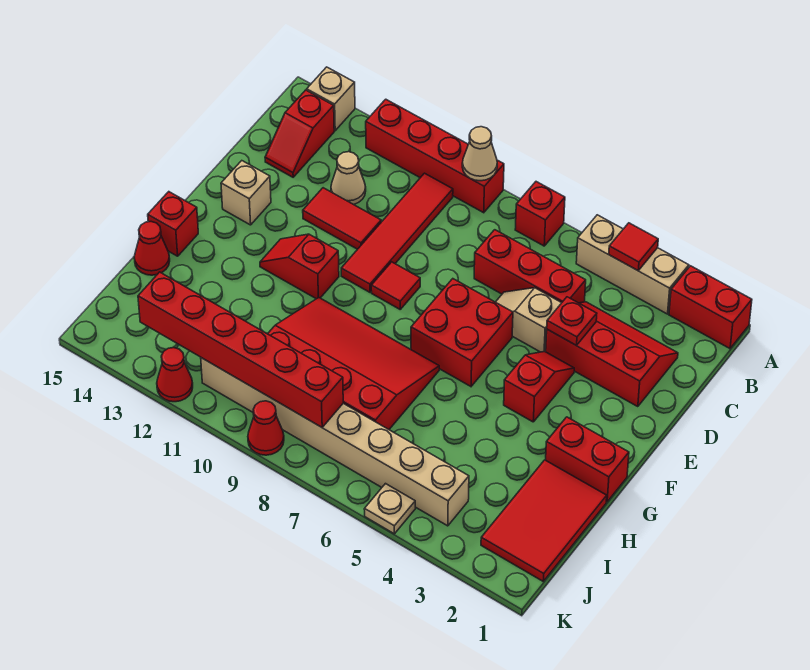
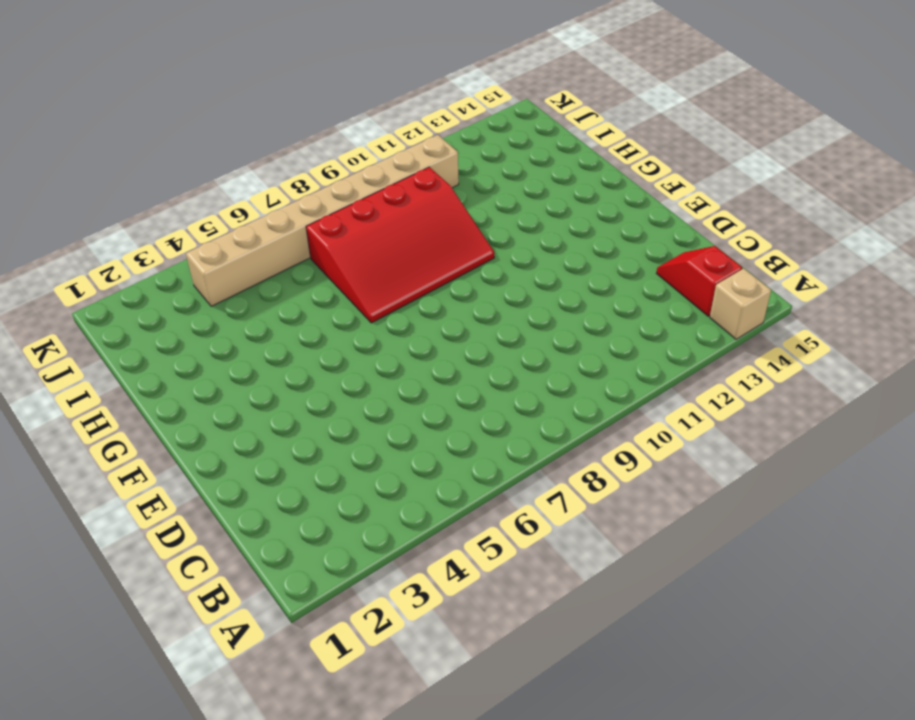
none -> red 1x2 brick [669,266,752,348]
none -> tan 1x3 brick [576,215,689,314]
none -> red 1x1 brick [515,182,565,246]
none -> red 1x4 brick [366,99,504,213]

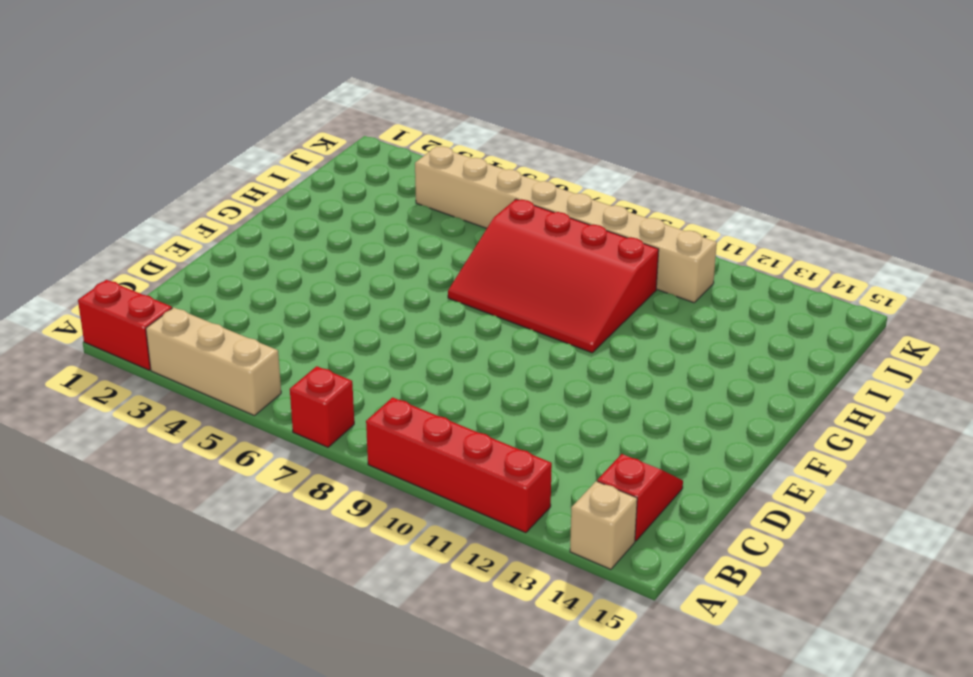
none -> red 1x4 tile [341,173,453,292]
none -> red 2x3 slope [546,302,678,407]
none -> red 1x3 brick [474,230,586,303]
none -> tan 1x1 cone [331,152,366,205]

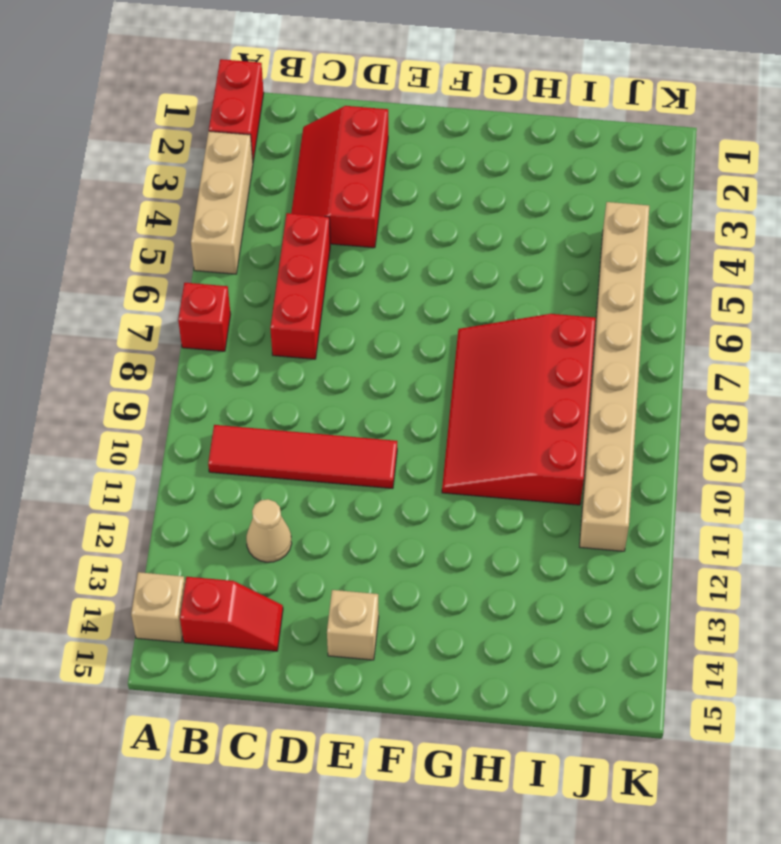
none -> red 1x4 brick [366,99,504,213]
none -> tan 1x2 slope [496,288,561,352]
none -> red 1x2 tile [303,188,381,249]
none -> red 1x2 slope [504,351,574,422]

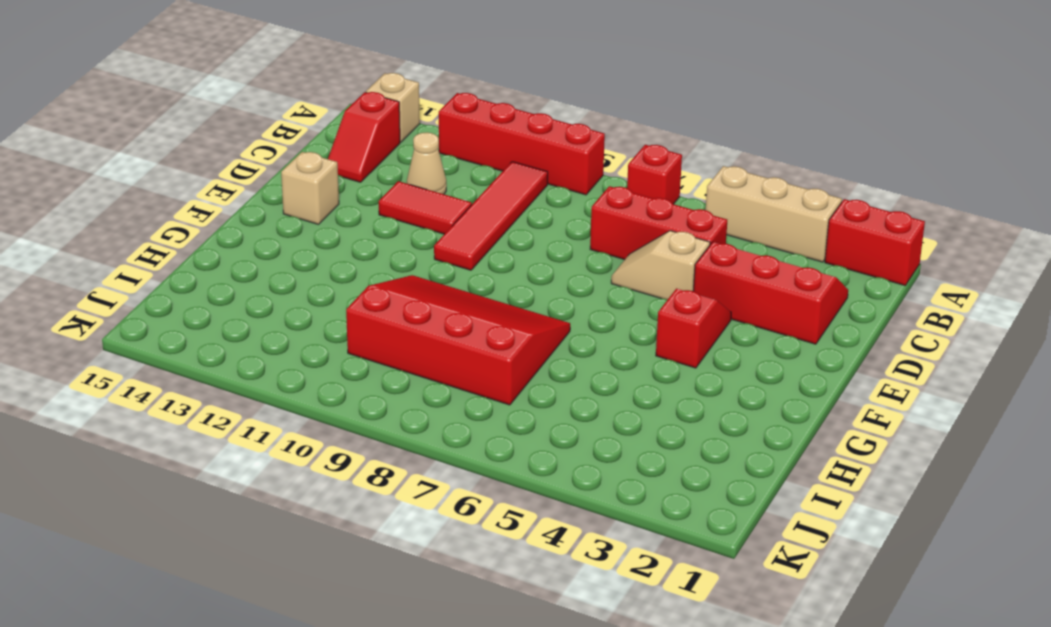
none -> red 2x2 brick [411,279,513,386]
none -> red 1x1 tile [371,262,420,309]
none -> red 1x2 slope [260,234,339,299]
none -> red 1x2 brick [546,417,629,502]

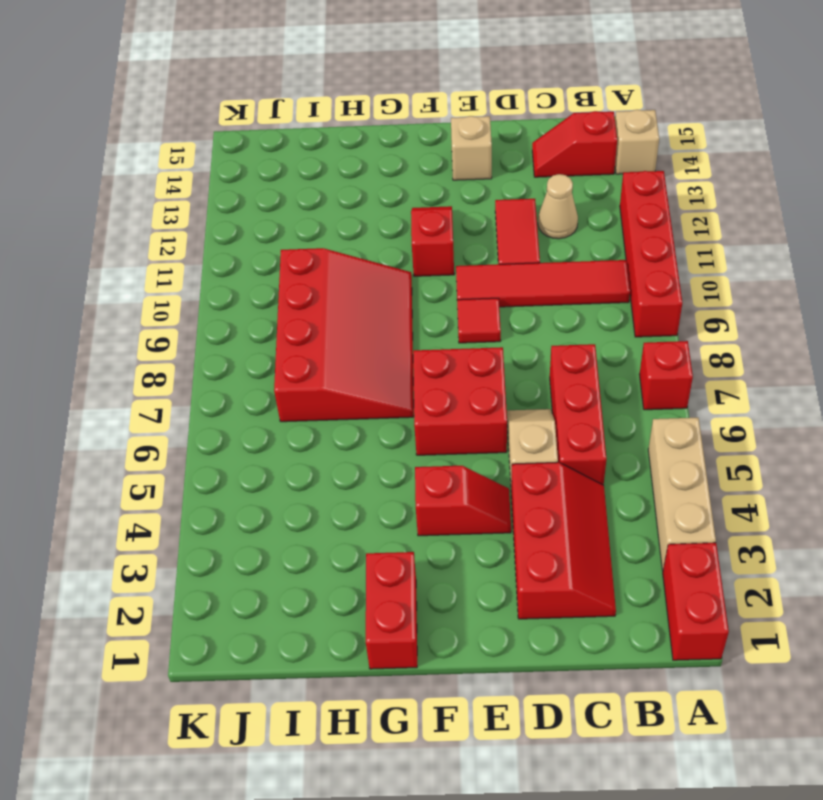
none -> red 1x1 brick [148,192,198,256]
none -> red 2x3 tile [481,460,607,581]
none -> red 1x1 cone [134,222,170,275]
none -> tan 1x8 brick [201,358,469,526]

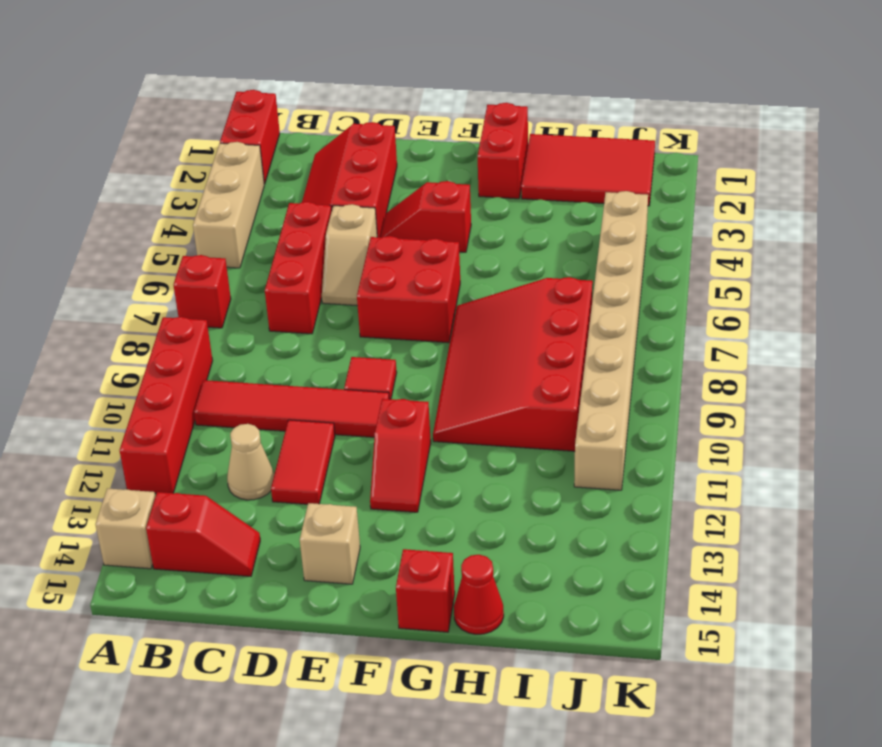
none -> tan 1x1 plate [364,484,415,534]
none -> red 1x1 cone [248,401,284,455]
none -> red 1x1 cone [157,348,193,402]
none -> red 1x1 tile [609,223,658,271]

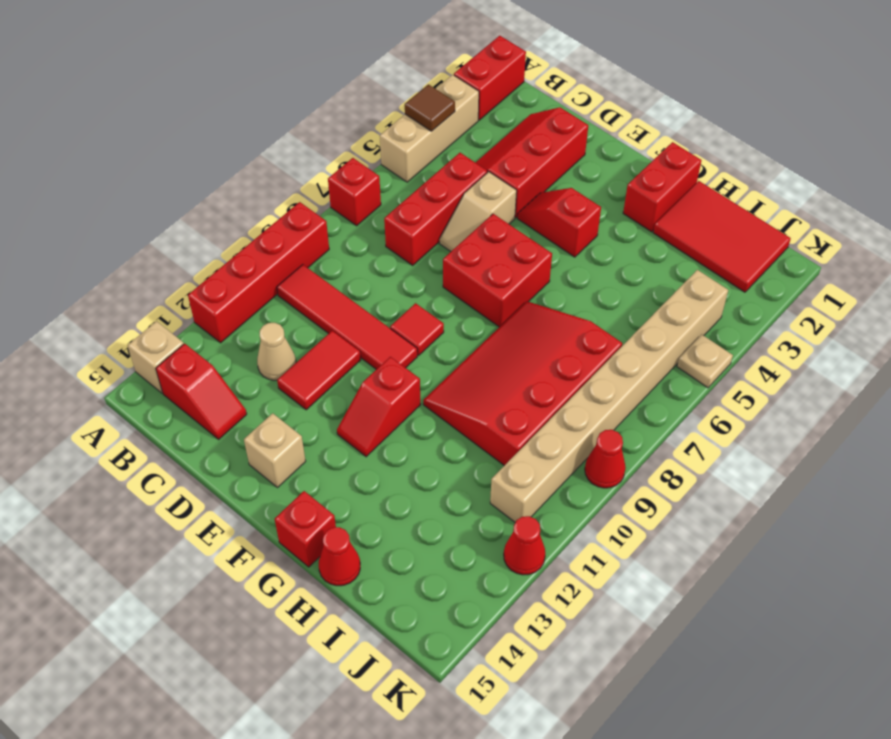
brown 1x1 tile [405,84,455,131] -> red 1x1 tile [609,223,658,271]
none -> tan 1x1 cone [462,127,497,181]
none -> red 1x1 plate [547,297,597,345]
none -> red 1x6 brick [138,272,343,427]

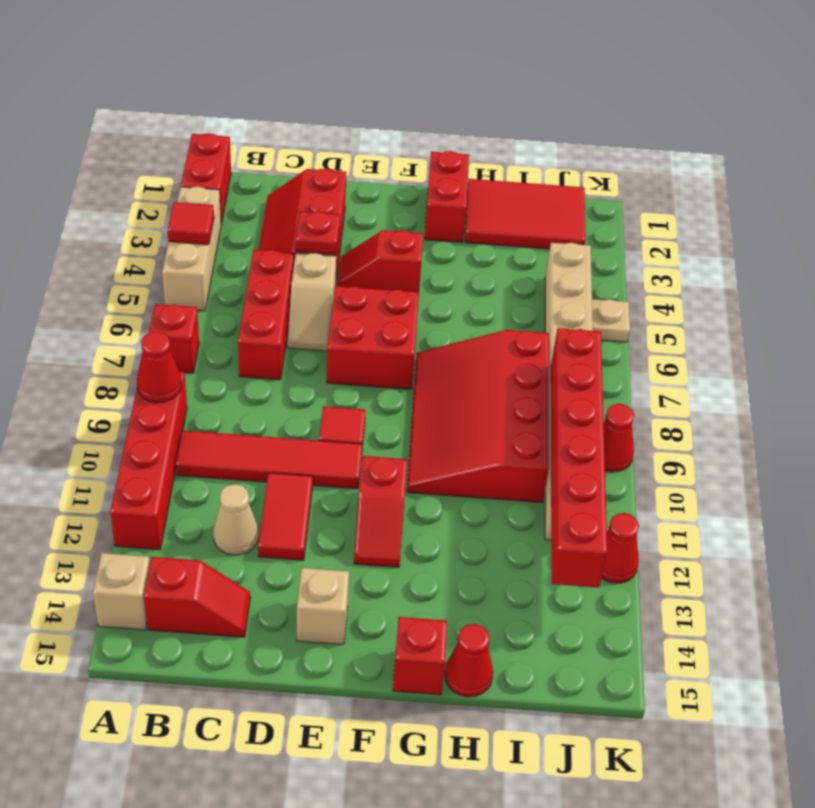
red 1x1 cone [137,332,181,403] -> tan 1x1 cone [462,127,497,181]

